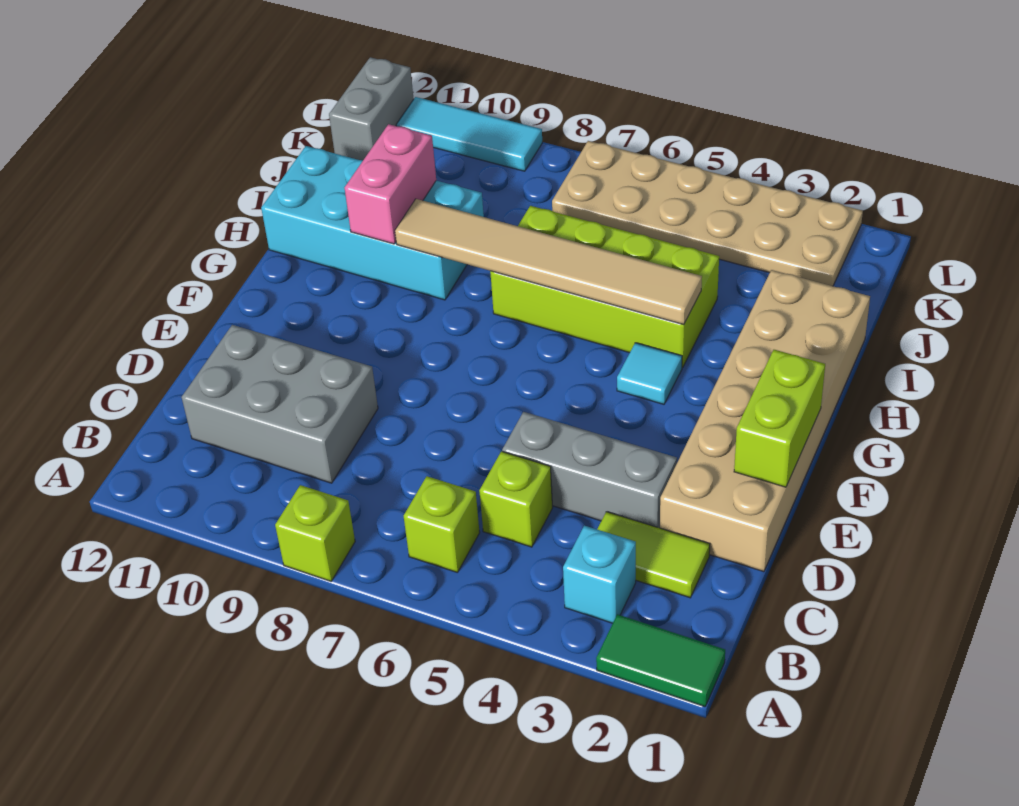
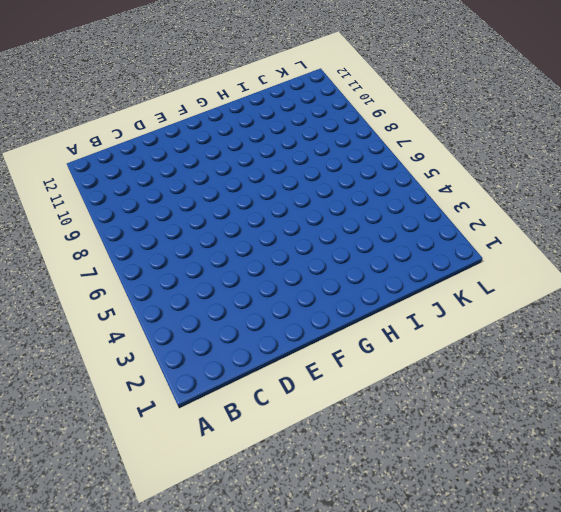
none -> green 1x2 tile [596,614,725,707]
none -> lime 1x1 brick [275,485,355,581]
none -> cyan 1x1 brick [563,526,636,623]

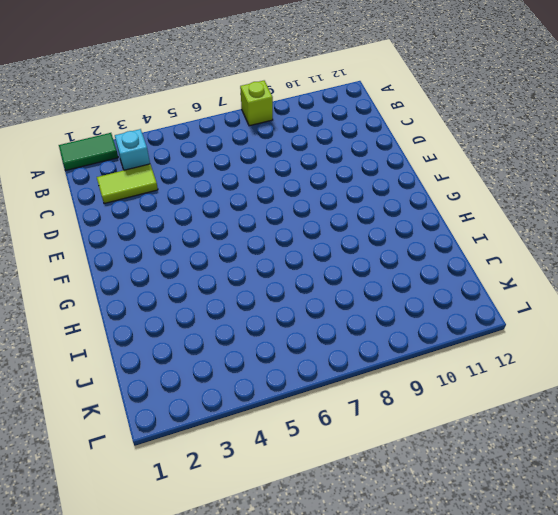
none -> lime 1x1 brick [404,476,480,573]
none -> lime 1x1 brick [479,451,553,547]
none -> grey 2x3 brick [182,325,378,483]

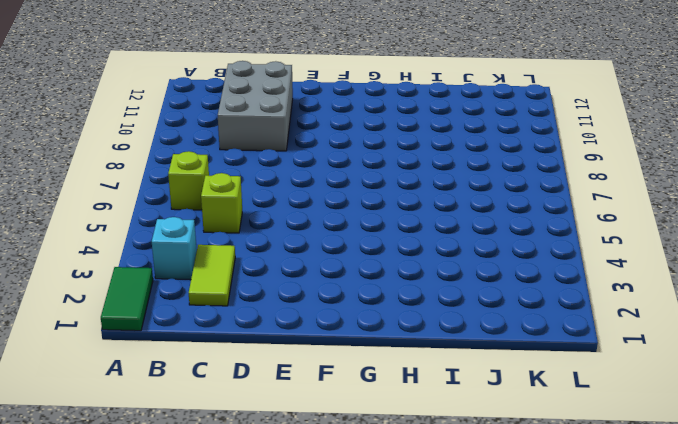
none -> lime 1x1 brick [275,485,355,581]
none -> tan 2x6 brick [660,270,870,572]
none -> grey 1x3 brick [502,412,677,528]

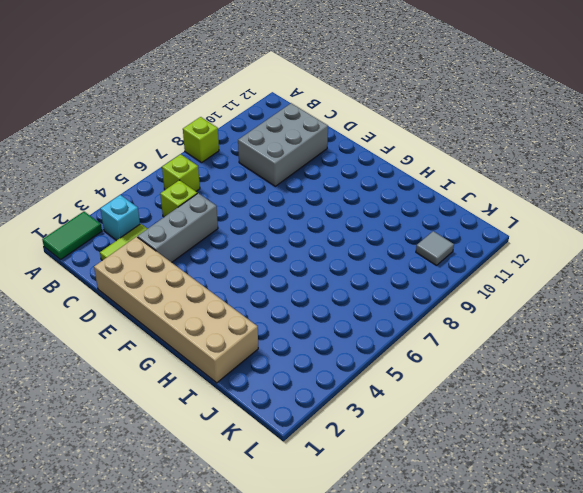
grey 1x1 tile [416,231,454,266] -> none
none -> cyan 1x1 tile [617,343,682,404]
none -> lime 2x4 brick [490,206,719,368]
none -> cyan 2x4 brick [261,146,484,300]

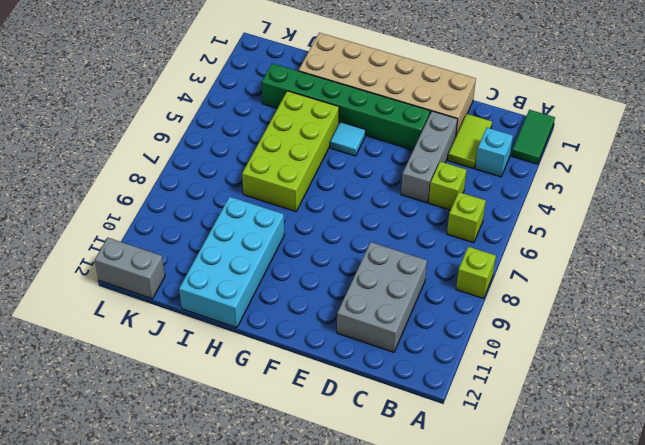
green 1x6 brick [261,63,430,150] -> none
none -> tan 2x6 plate [552,141,863,286]
none -> cyan 1x3 tile [396,97,542,171]
none -> lime 1x2 brick [734,350,825,487]

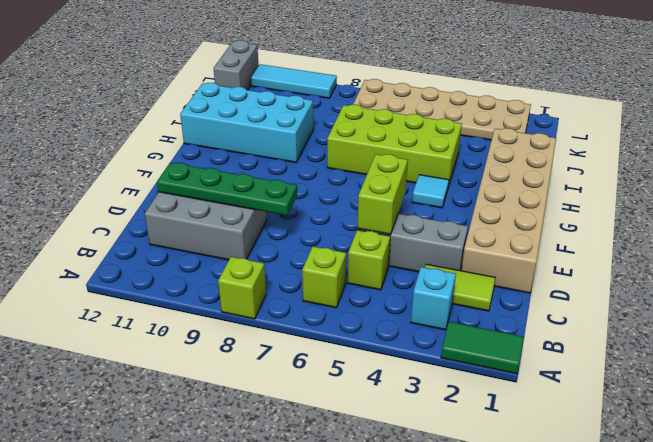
lime 1x2 brick [358,154,408,235] -> lime 1x2 brick moved to [734,350,825,487]
green 1x4 plate [157,163,297,215] -> none
none -> tan 1x6 tile [395,199,702,325]
none -> pink 1x2 brick [345,124,436,244]

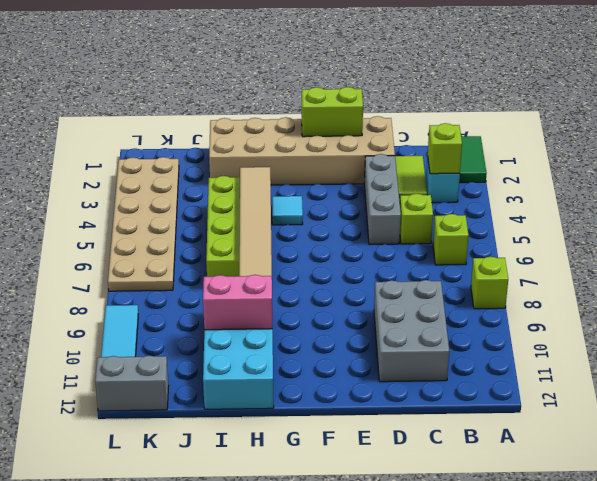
lime 1x1 brick [428,123,462,174] -> none

